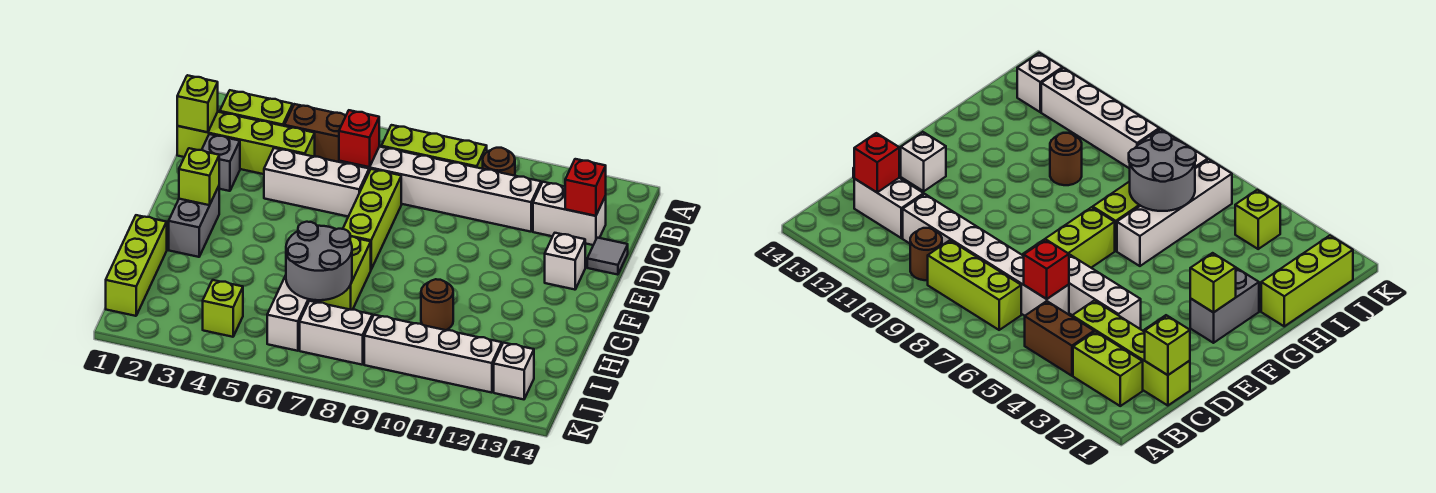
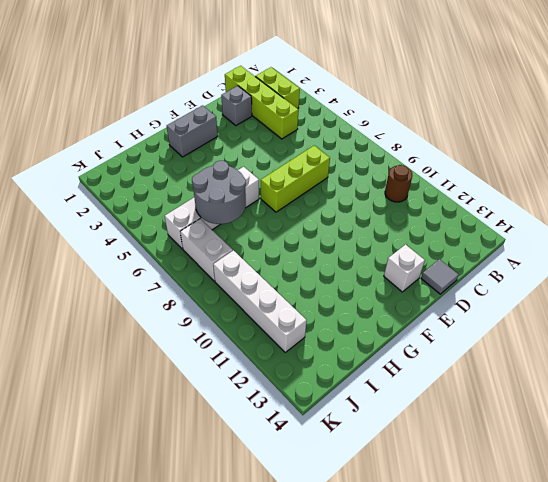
none -> brown 1x2 brick [284,104,346,162]
none -> lime 1x3 brick [381,125,487,169]
none -> white 1x6 brick [339,147,541,232]

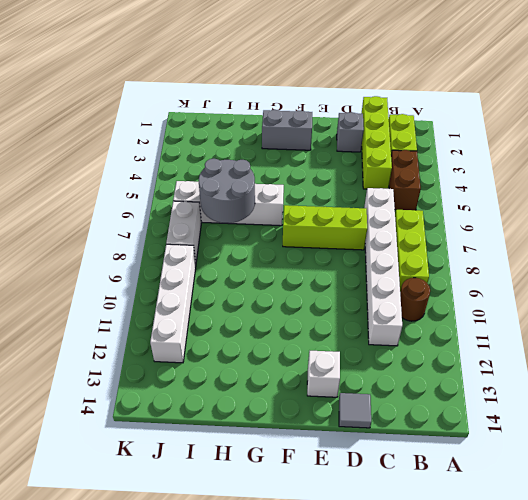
none -> white 1x2 brick [533,182,606,245]
none -> white 1x3 brick [264,148,369,217]
none -> lime 1x2 brick [320,237,371,310]

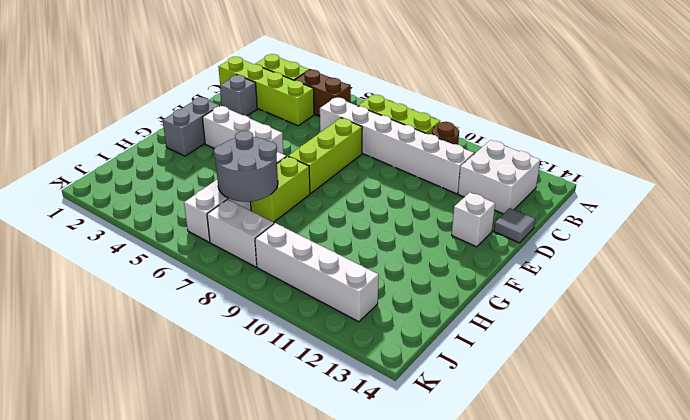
white 2x2 brick [458,140,540,214] -> white 1x2 brick [533,182,606,245]
white 1x3 brick [202,106,284,154] -> white 1x3 brick moved to [264,148,369,217]
none -> lime 1x3 brick [106,215,167,316]
none -> brown 1x1 round brick [421,279,453,330]
none -> lime 1x1 brick [203,280,243,337]

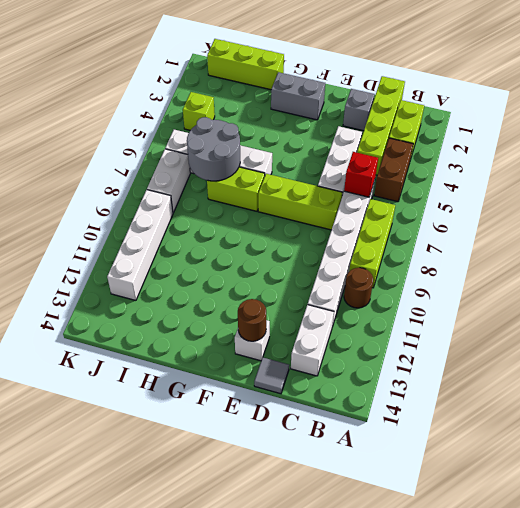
brown 1x1 round brick [238,299,266,341] -> brown 1x1 round brick moved to [421,279,453,330]
none -> white 1x1 brick [494,343,534,399]
none -> lime 1x1 brick [177,75,218,132]
none -> red 1x1 brick [565,159,606,216]

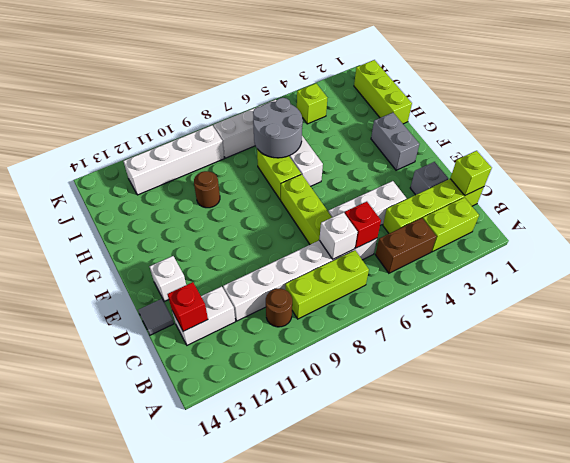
white 1x1 brick [319,212,357,259] -> white 1x1 brick moved to [494,343,534,399]
none -> lime 1x1 brick [179,148,219,205]

